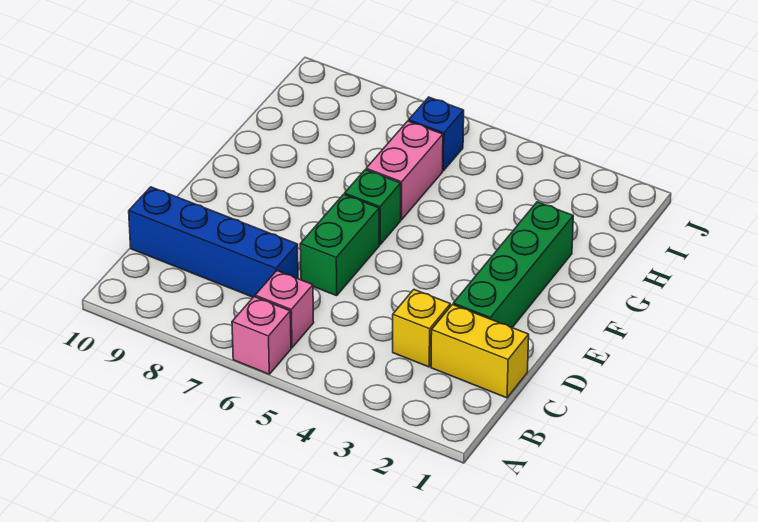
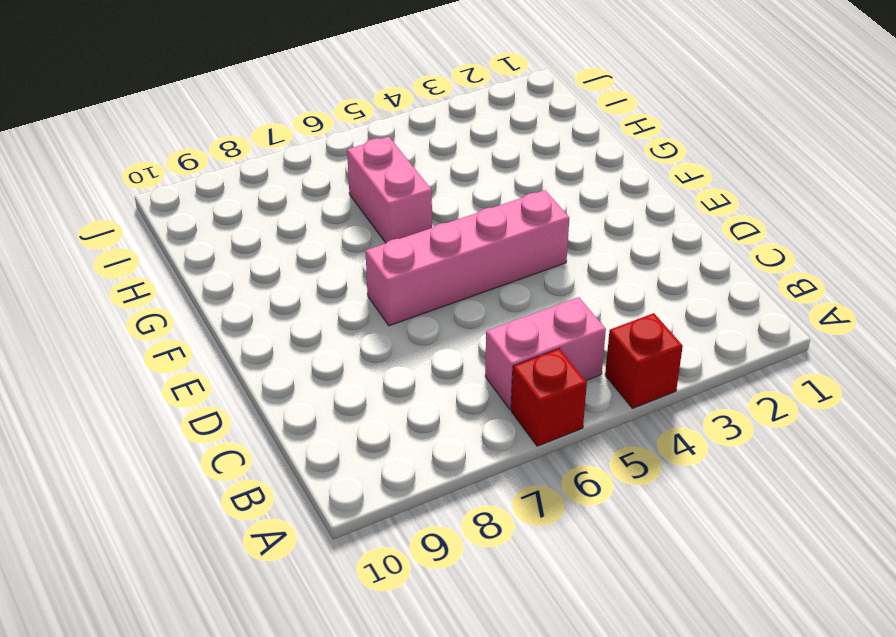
red 1x1 brick [605,313,683,408] -> none
red 1x1 brick [511,349,587,446] -> pink 1x1 brick [232,297,291,374]
pink 1x2 brick [485,297,606,410] -> pink 1x1 brick [255,271,314,348]
pink 1x4 brick [365,190,569,326] -> green 1x2 brick [300,194,379,296]
none -> yellow 1x2 brick [431,305,529,398]
none -> yellow 1x1 brick [393,290,450,367]

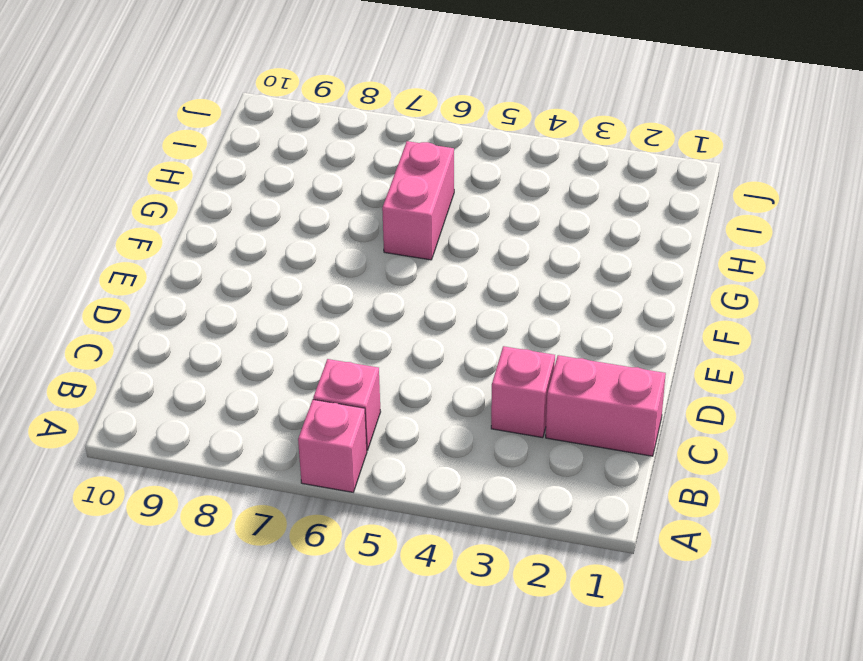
pink 1x2 brick [546,355,666,456] -> yellow 1x2 brick [431,305,529,398]
pink 1x1 brick [491,346,555,438] -> yellow 1x1 brick [393,290,450,367]
none -> blue 1x4 brick [129,187,298,297]
none -> green 1x4 brick [453,202,573,327]

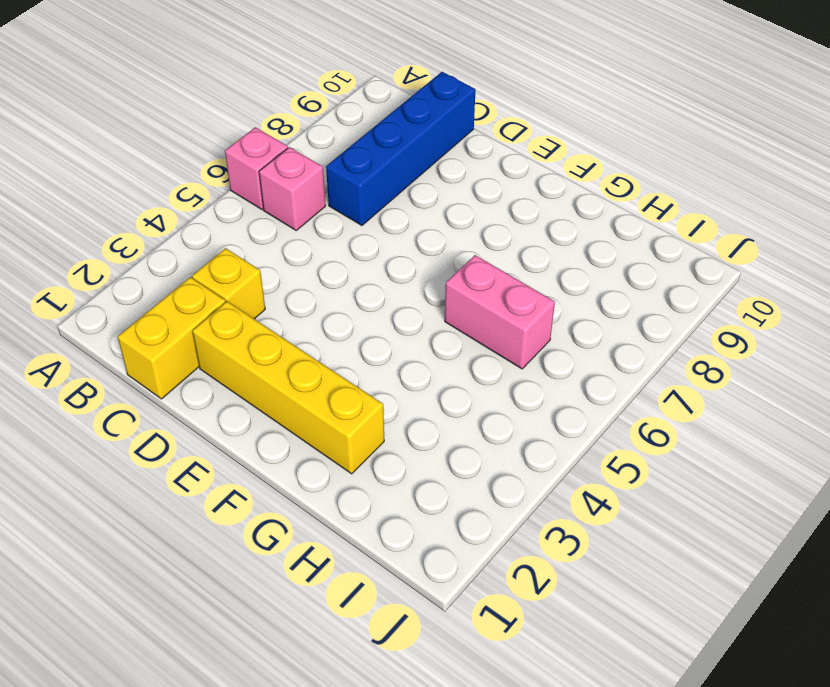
yellow 1x4 brick [192,301,384,474] -> green 1x4 brick [453,202,573,327]
none -> green 1x2 brick [300,194,379,296]
none -> green 1x1 brick [345,170,401,245]

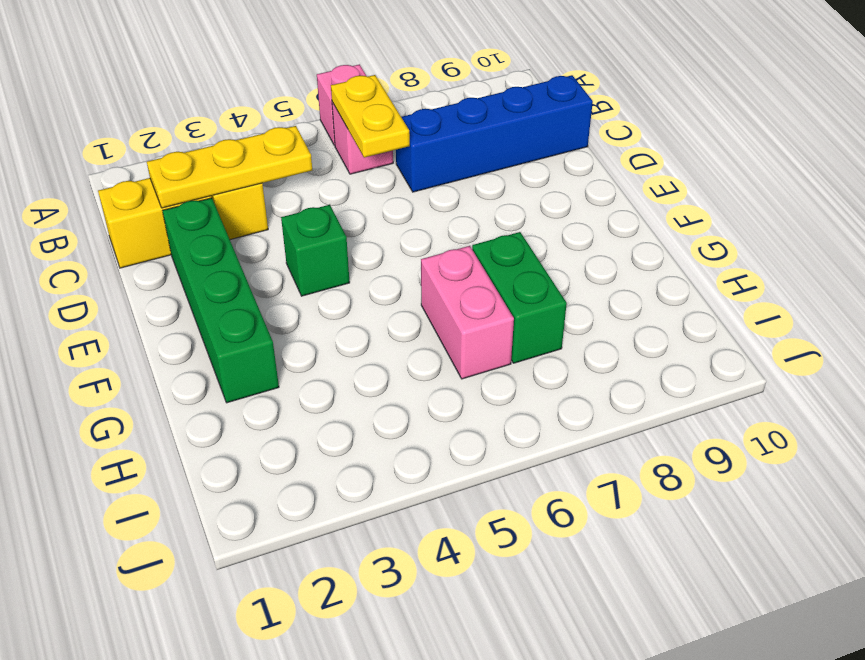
yellow 1x2 plate [331,75,410,158] -> none
yellow 1x3 plate [147,126,312,208] -> none
green 1x1 brick [281,205,350,296] -> green 1x1 brick moved to [345,170,401,245]
green 1x2 brick [472,232,567,363] -> green 1x2 brick moved to [300,194,379,296]
none -> blue 1x1 brick [409,97,464,171]

